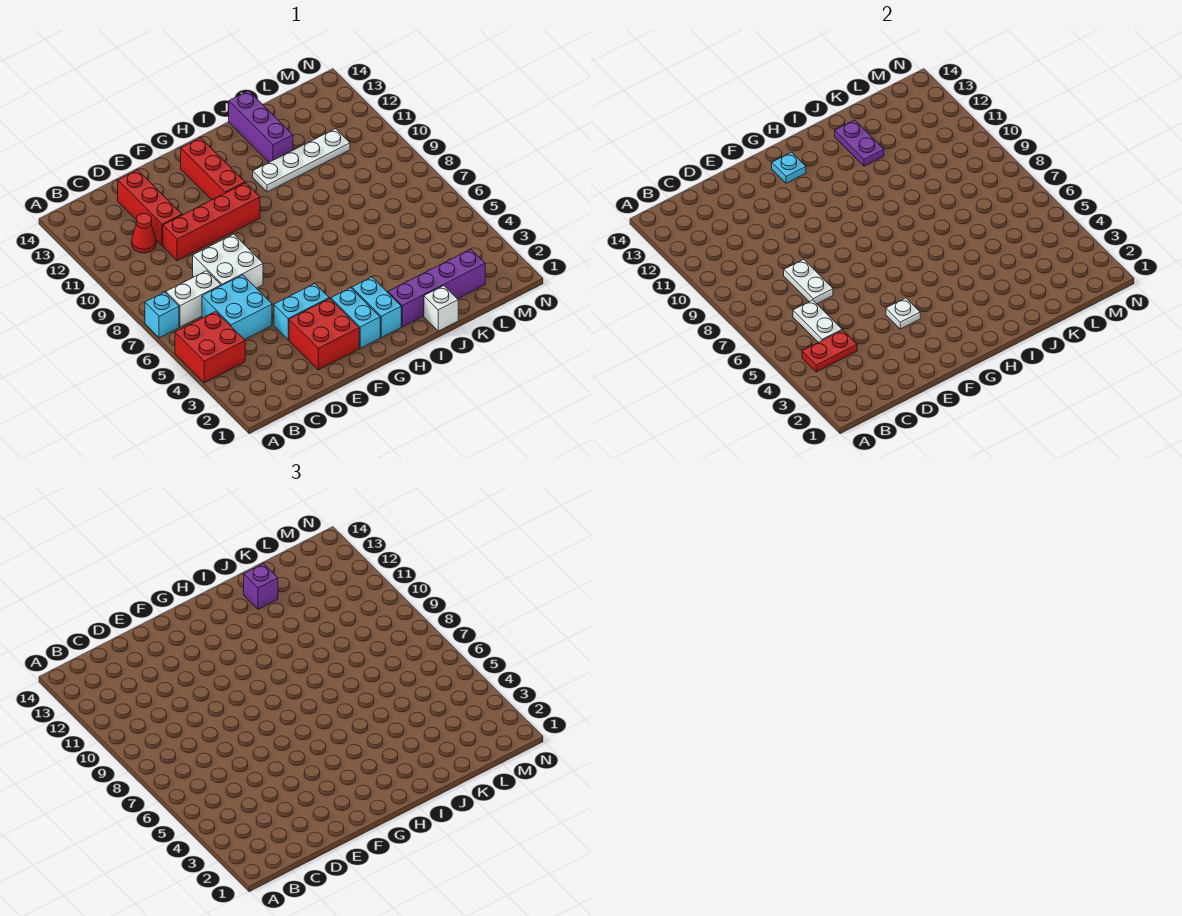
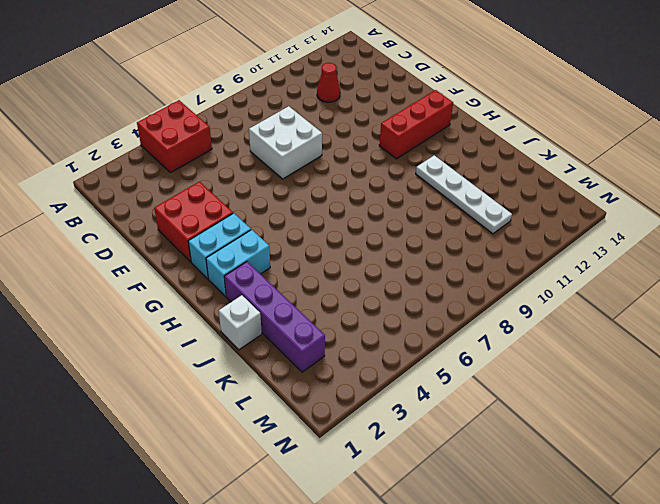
none -> cyan 1x1 brick [145,292,179,338]
none -> white 1x2 brick [166,271,221,327]
none -> cyan 2x2 brick [202,275,272,340]

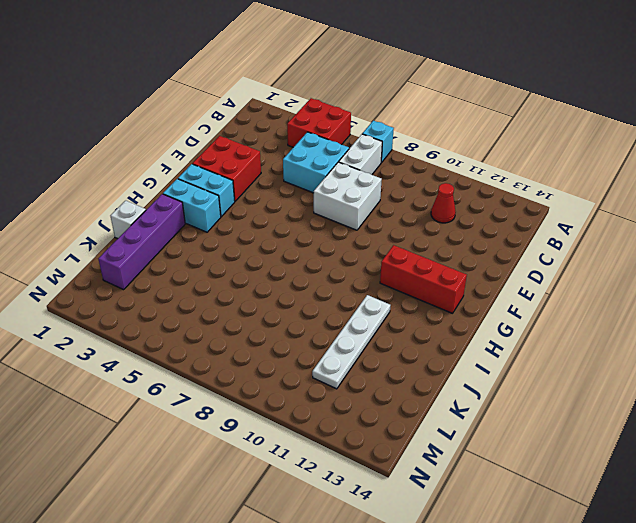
none -> red 1x4 brick [163,183,260,261]
none -> red 1x3 brick [118,170,182,246]
none -> cyan 1x2 brick [274,284,329,340]

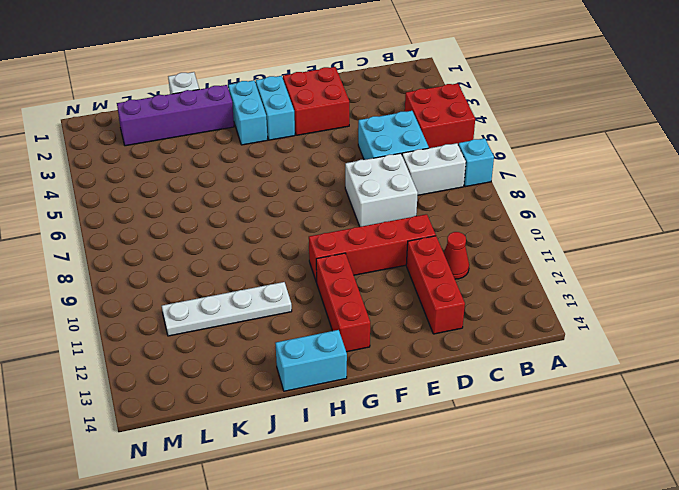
cyan 1x2 brick [275,330,347,391] -> cyan 1x2 brick moved to [274,284,329,340]
none -> purple 1x3 brick [229,91,293,162]
none -> red 1x2 plate [802,330,857,372]
none -> white 1x2 plate [793,300,842,342]

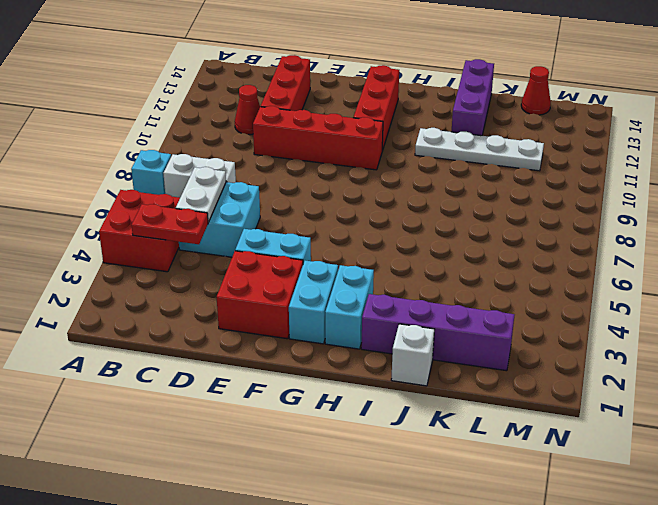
red 1x1 cone [521,66,551,115] -> none
none -> white 2x2 brick [193,234,263,288]
none -> white 1x2 plate [784,259,833,304]
none -> white 1x1 plate [886,298,920,329]

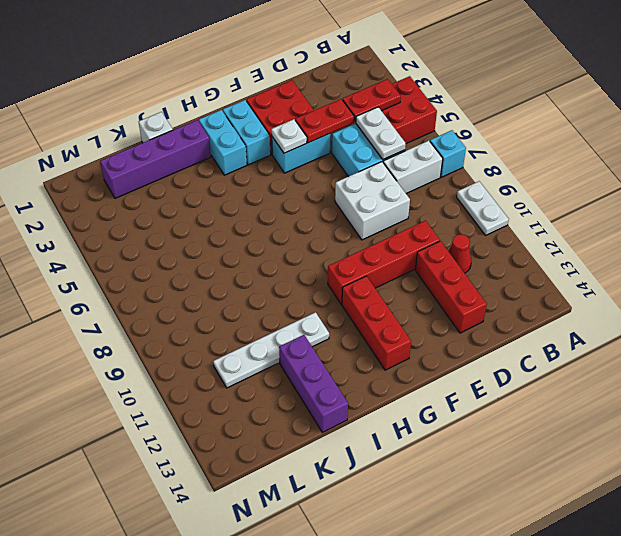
white 1x2 plate [457,181,509,235] -> white 1x2 plate moved to [784,259,833,304]
red 1x2 plate [295,99,354,143] -> none
none -> cyan 1x1 plate [772,152,806,183]
none -> purple 1x2 plate [835,120,884,166]
none -> purple 1x1 brick [244,564,278,609]

